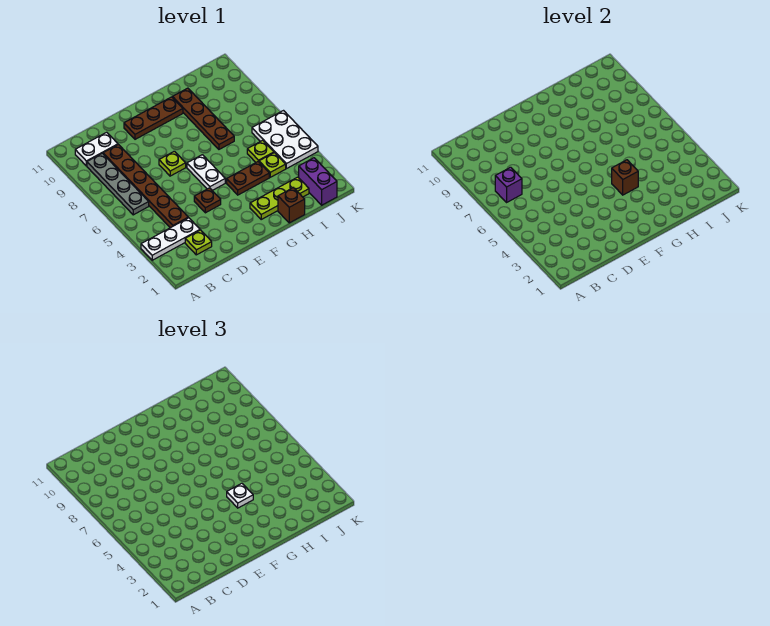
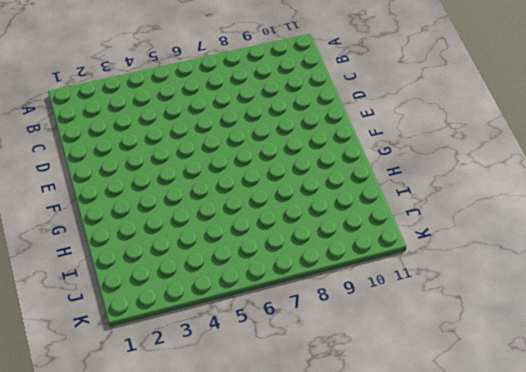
none -> white 1x3 plate [141,218,200,260]
none -> grey 1x4 plate [87,153,149,215]
none -> white 1x2 plate [75,132,118,166]

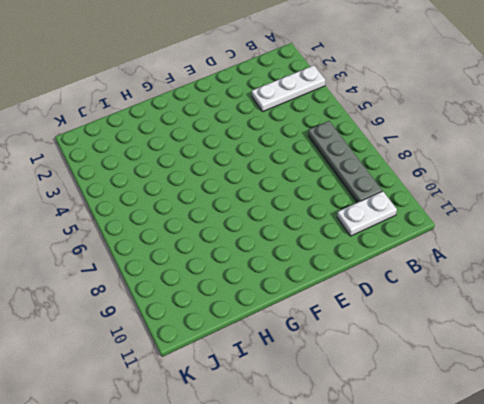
none -> lime 1x1 plate [185,230,212,255]
none -> brown 1x6 plate [103,145,188,228]
none -> brown 1x1 plate [194,188,221,213]

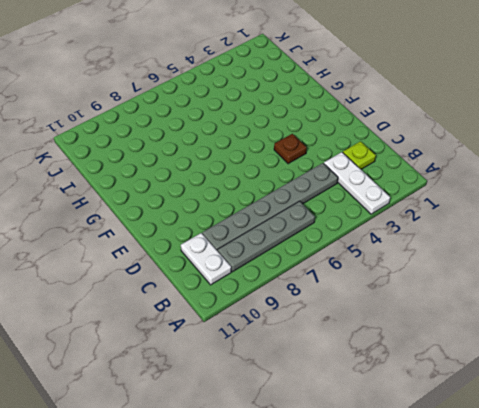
grey 1x6 plate [202,163,338,251] -> brown 1x6 plate [103,145,188,228]
none -> lime 1x1 plate [159,151,186,176]
none -> brown 1x3 plate [124,97,183,139]
none -> white 1x2 plate [187,155,225,190]

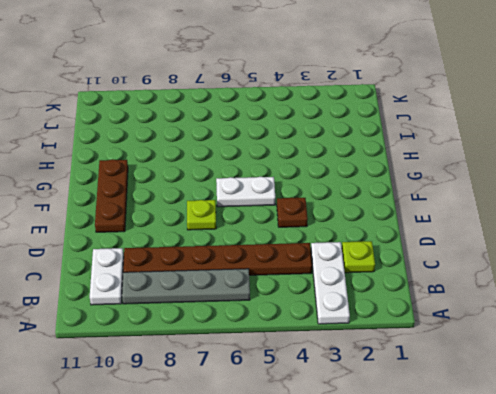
none -> lime 1x3 plate [250,177,309,219]
none -> brown 1x2 plate [227,162,269,195]
none -> brown 1x1 brick [278,188,305,223]

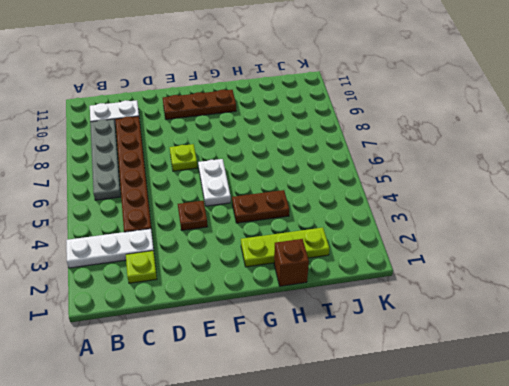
none -> brown 1x4 plate [172,88,234,149]
none -> lime 1x1 plate [259,153,286,177]
none -> lime 1x1 plate [247,140,274,162]

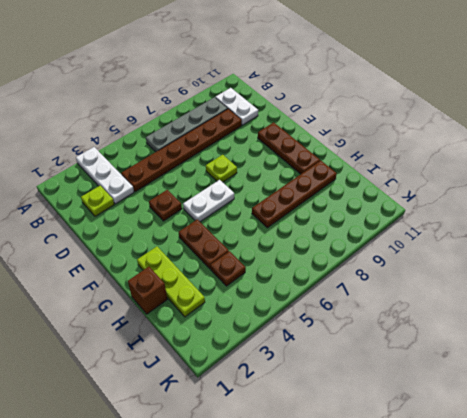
brown 1x1 plate [210,251,246,286] -> lime 1x1 plate [259,153,286,177]
none -> lime 1x1 plate [247,140,274,162]
none -> purple 1x2 brick [299,158,337,205]
none -> white 2x3 plate [252,111,318,169]

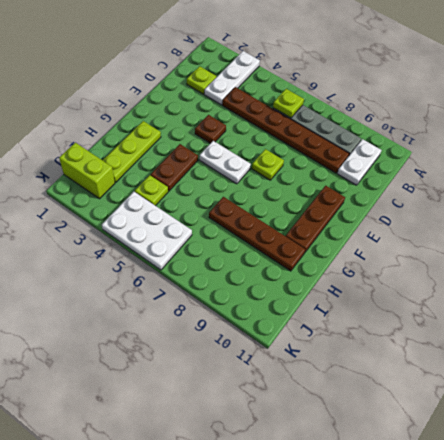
lime 1x1 plate [273,89,304,118] -> lime 1x1 plate moved to [247,140,274,162]
lime 1x2 brick [59,143,115,199] -> purple 1x2 brick [299,158,337,205]
none -> brown 1x1 brick [278,188,305,223]
none -> purple 1x1 brick [495,167,522,202]
none -> brown 1x1 brick [612,160,638,195]

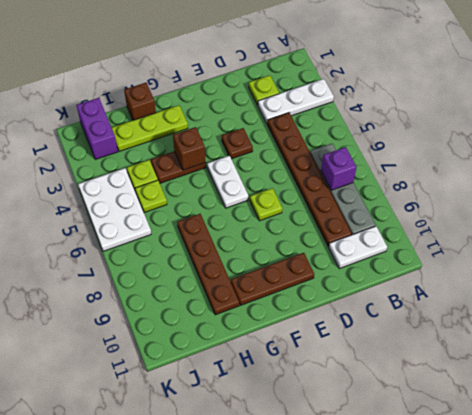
none -> white 1x1 plate [227,483,253,508]

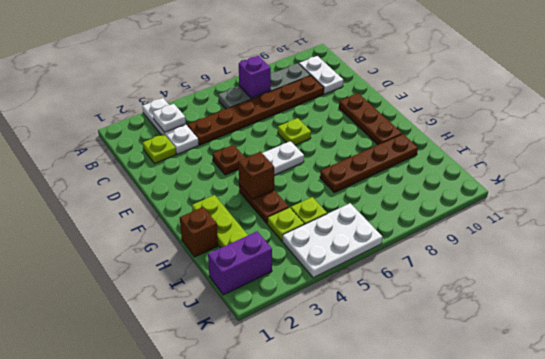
white 1x1 plate [153,104,186,132] -> white 1x1 plate moved to [227,483,253,508]

